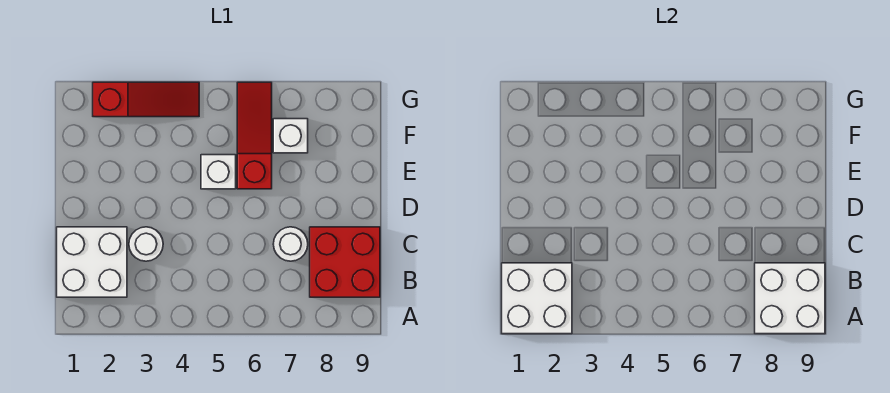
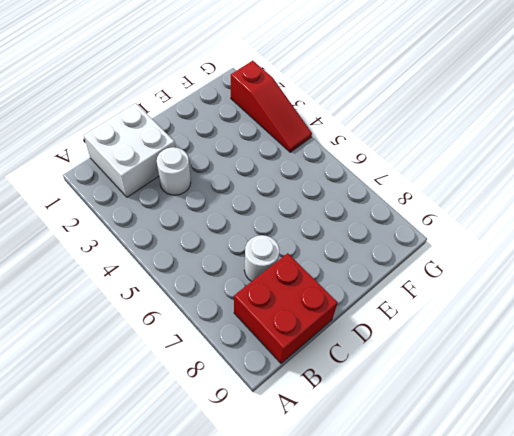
none -> white 1x1 brick [201,155,236,189]
none -> red 1x3 slope [237,82,272,189]

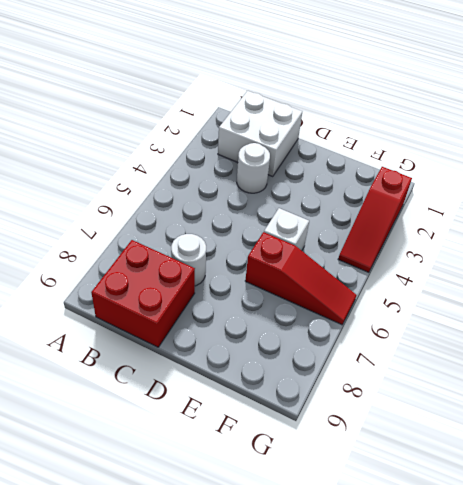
none -> white 1x1 brick [273,119,308,153]
none -> white 2x2 brick [502,263,572,334]

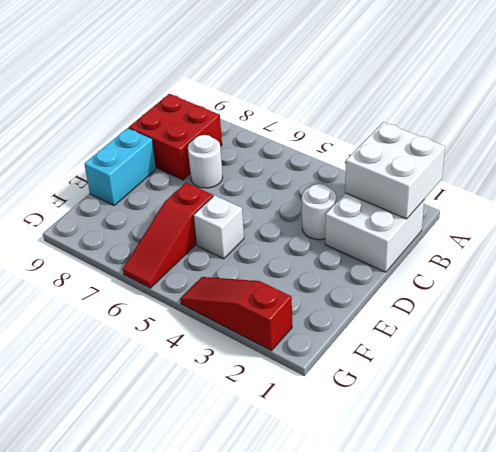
cyan 1x2 brick [84,128,156,205] -> none
none -> white 1x1 brick [273,119,308,153]
none -> white 2x2 brick [755,263,825,334]

